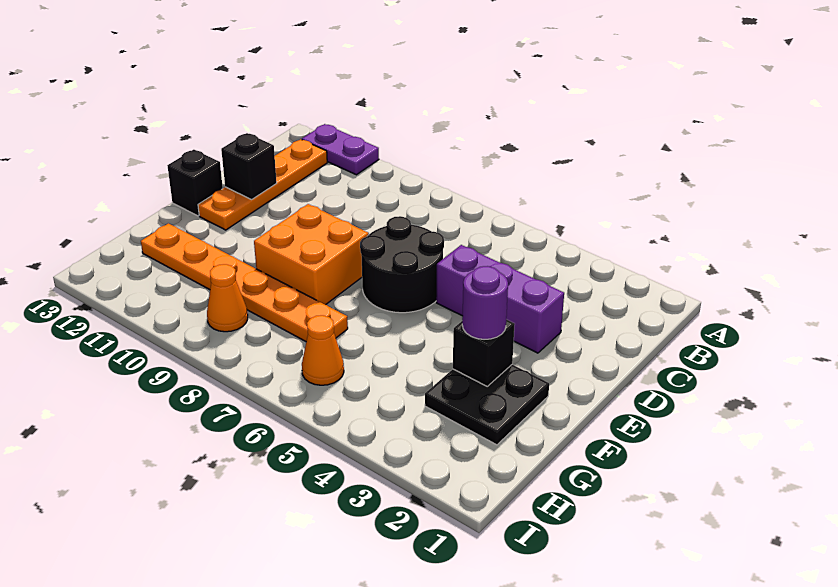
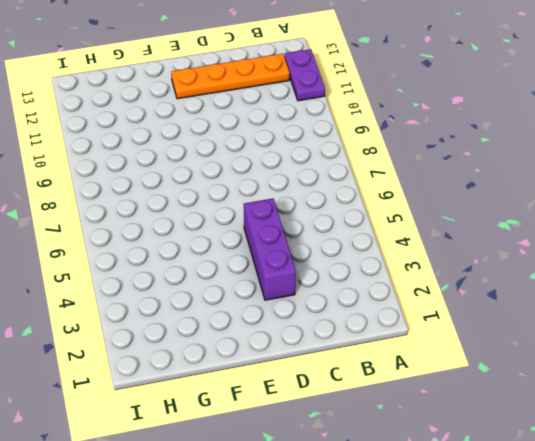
none -> black 2x2 round brick [360,216,444,313]
none -> orange 2x2 brick [254,204,369,305]
none -> black 1x1 brick [167,150,223,216]

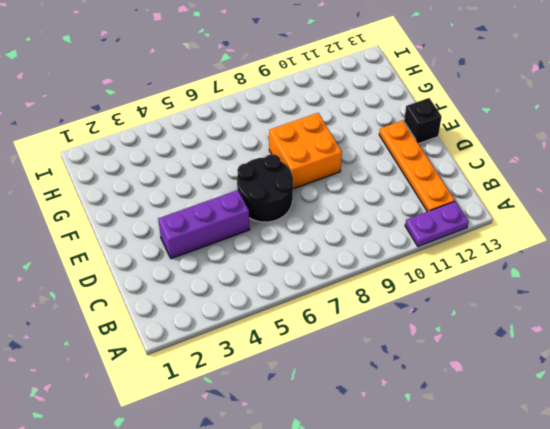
none -> black 2x2 plate [425,365,549,445]
none -> orange 1x6 plate [141,223,348,341]
none -> orange 1x1 cone [302,315,344,385]

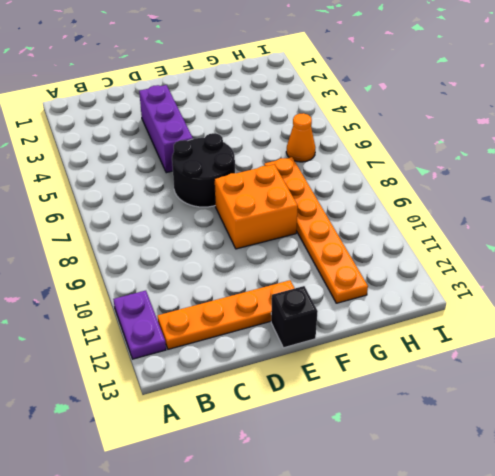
none -> black 2x2 plate [425,365,549,445]
none -> orange 1x1 cone [207,264,248,332]
none -> black 1x1 brick [221,133,277,200]

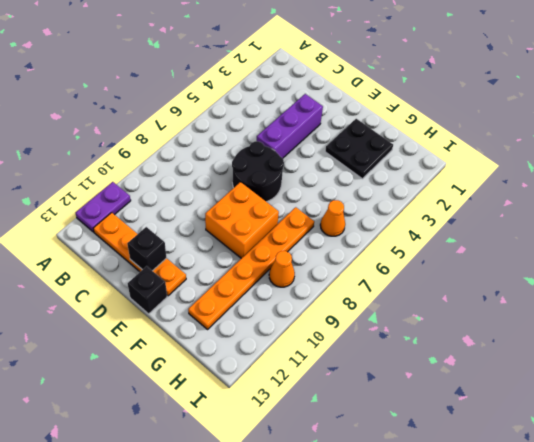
none -> black 1x1 brick [453,319,515,386]
none -> purple 1x1 round brick [462,266,508,339]

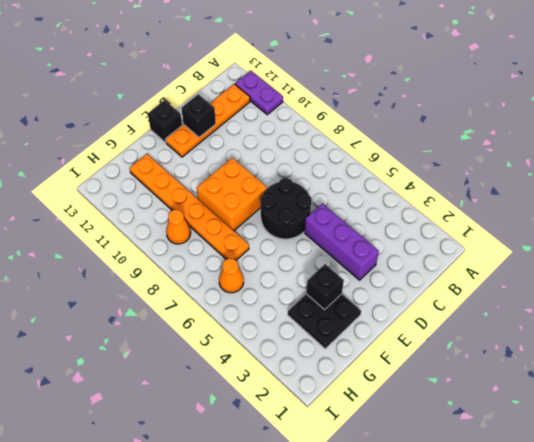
none -> purple 1x1 round brick [462,266,508,339]

